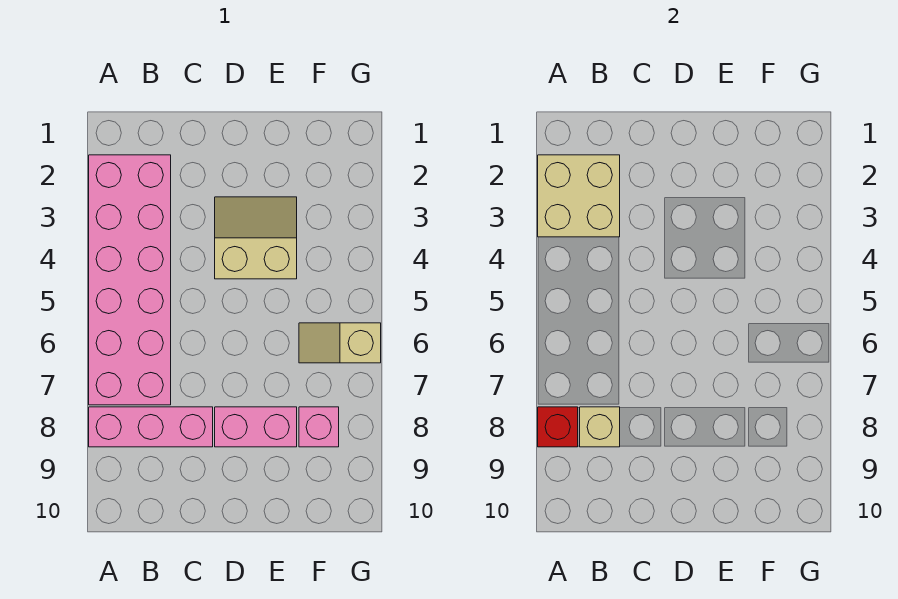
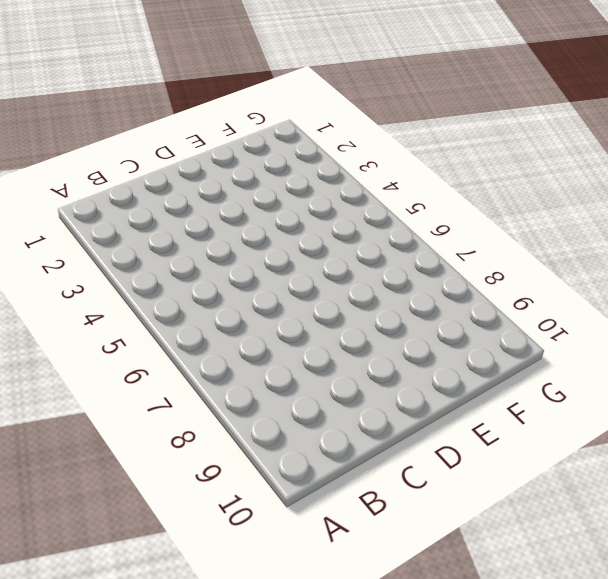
none -> pink 2x6 brick [89,155,171,405]
none -> pink 1x3 brick [89,407,213,447]

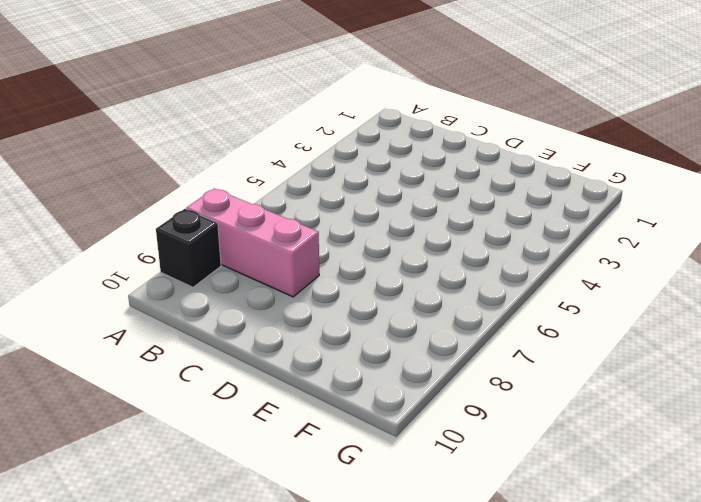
black 1x1 brick [156,209,221,287] -> none
none -> pink 2x6 brick [89,155,171,405]
none -> tan 2x2 slope [215,197,297,279]

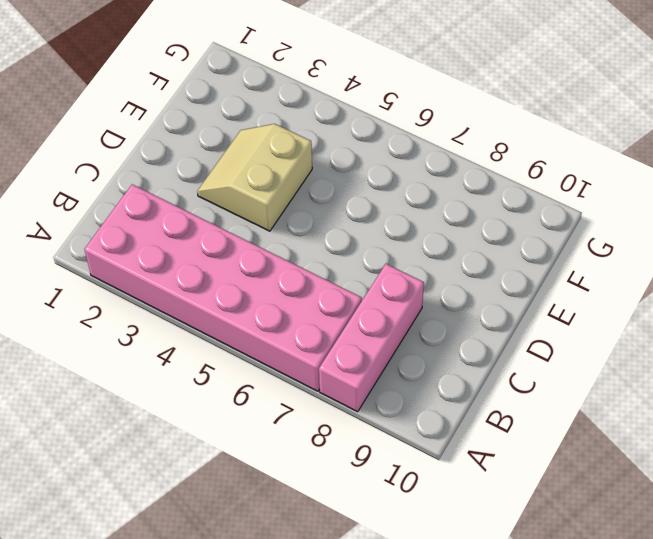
none -> pink 1x2 brick [215,407,297,447]
none -> tan 1x2 slope [299,323,381,363]

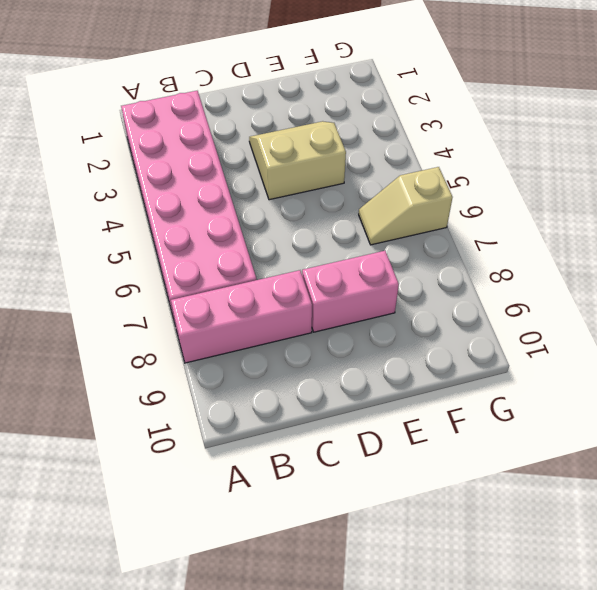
none -> pink 1x1 brick [299,407,339,447]
none -> tan 2x2 brick [538,155,620,237]

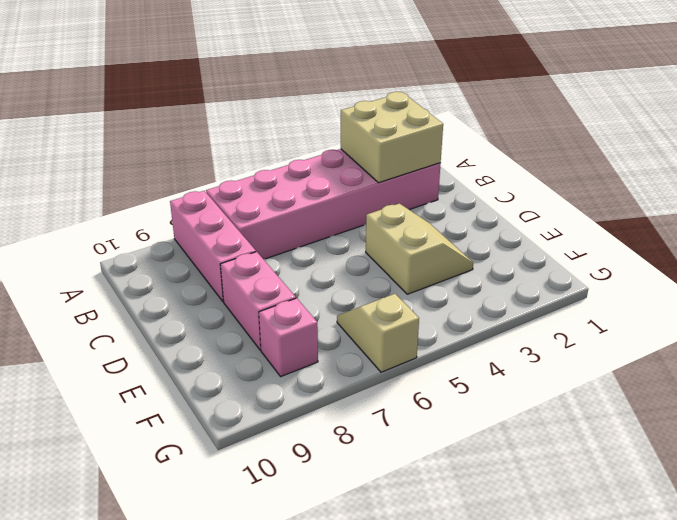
none -> red 1x1 brick [538,407,578,447]
none -> tan 1x1 brick [580,407,620,447]

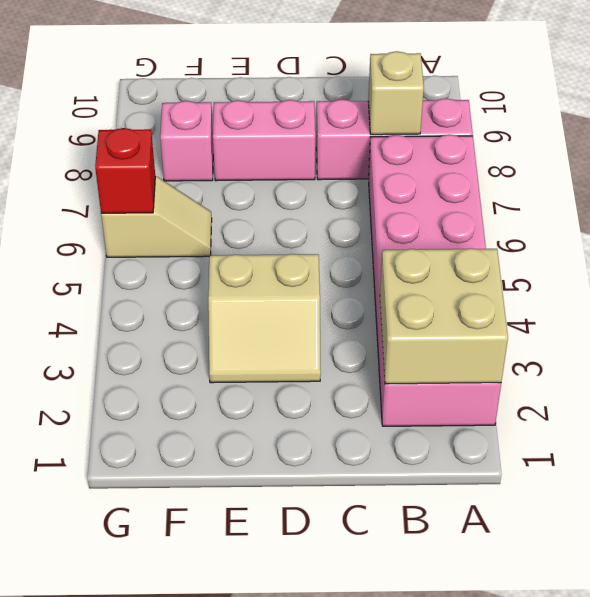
red 1x1 brick [95,128,155,213] -> red 1x1 brick moved to [538,407,578,447]

